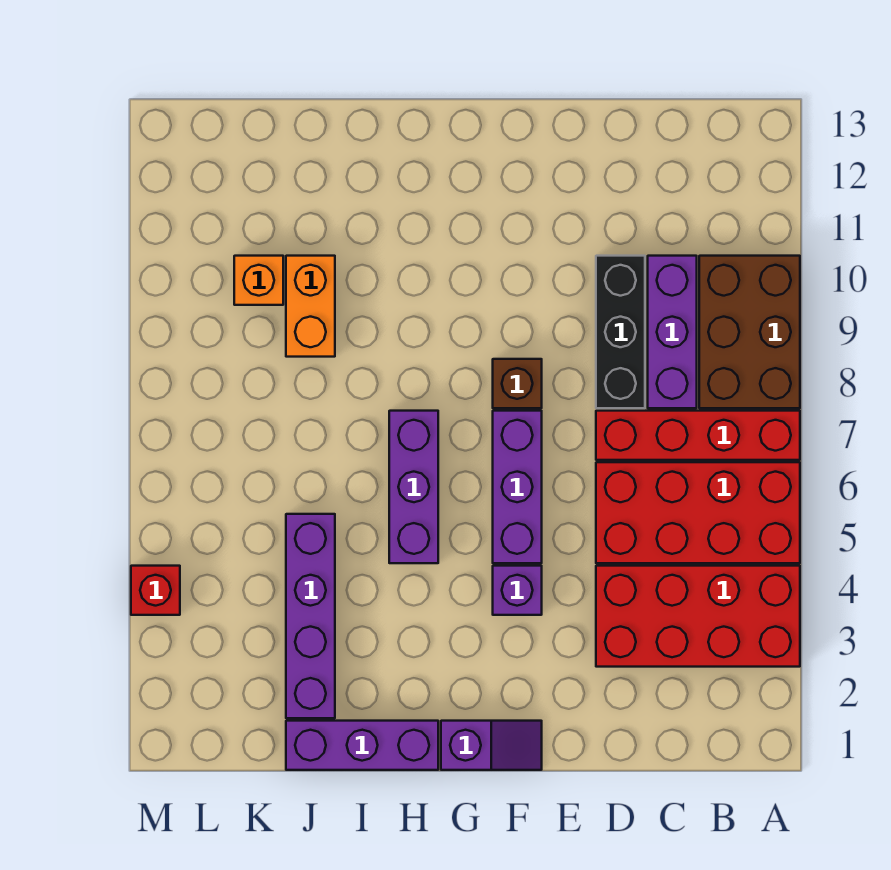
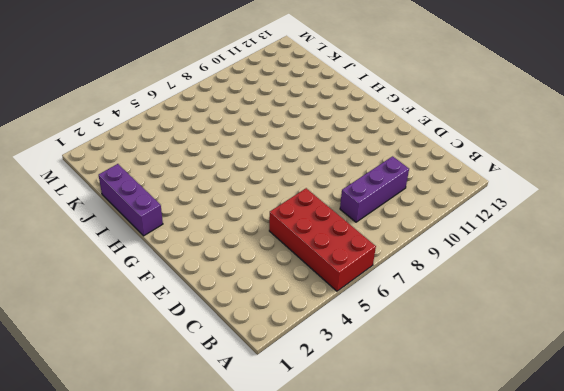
none -> red 2x4 brick [596,566,800,667]
none -> red 1x4 brick [596,411,800,460]
none -> brown 2x3 brick [699,256,800,408]

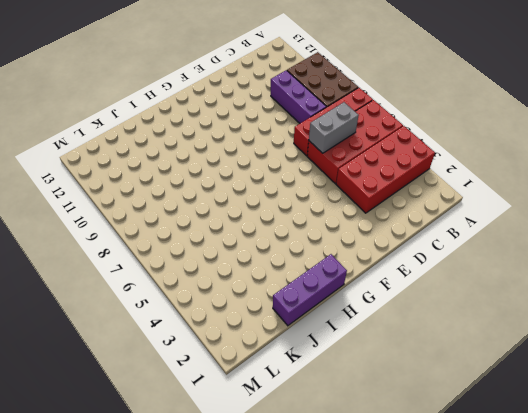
grey 1x2 brick [309,102,359,153] -> none
none -> black 1x3 brick [596,256,645,408]
none -> purple 1x2 slope [441,721,542,770]
none -> purple 1x1 brick [493,566,542,615]

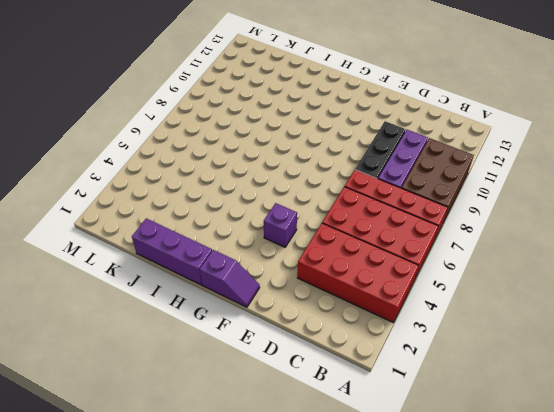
none -> purple 1x3 brick [493,411,542,563]
none -> brown 1x1 brick [493,359,542,408]
none -> purple 1x3 brick [389,411,438,563]

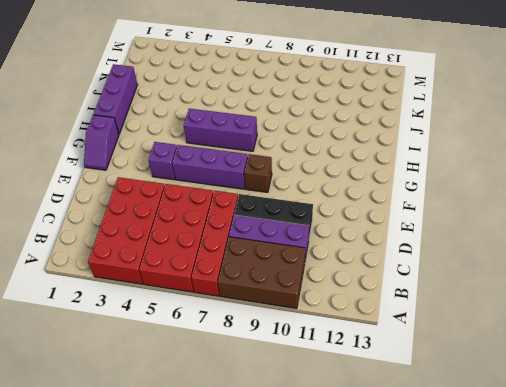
none -> purple 1x4 brick [286,514,335,718]
none -> orange 1x2 brick [286,256,335,357]
none -> orange 1x1 brick [234,256,283,305]

